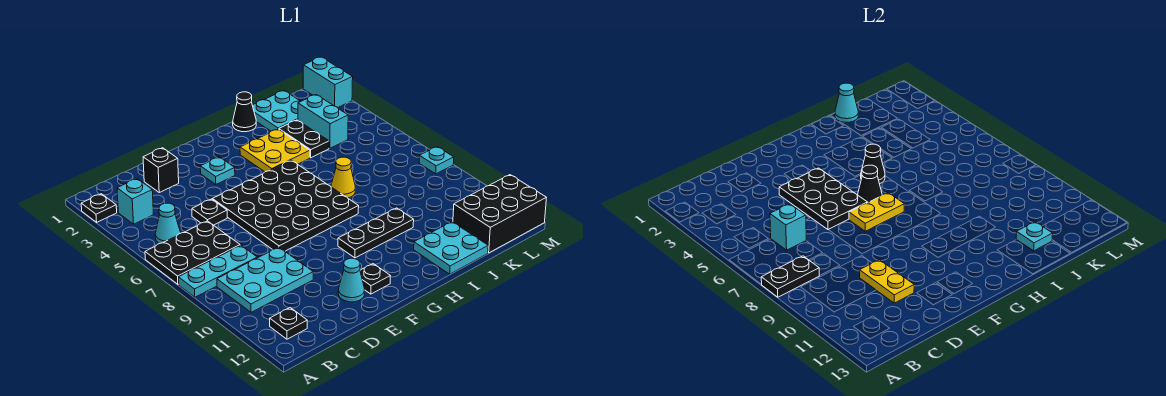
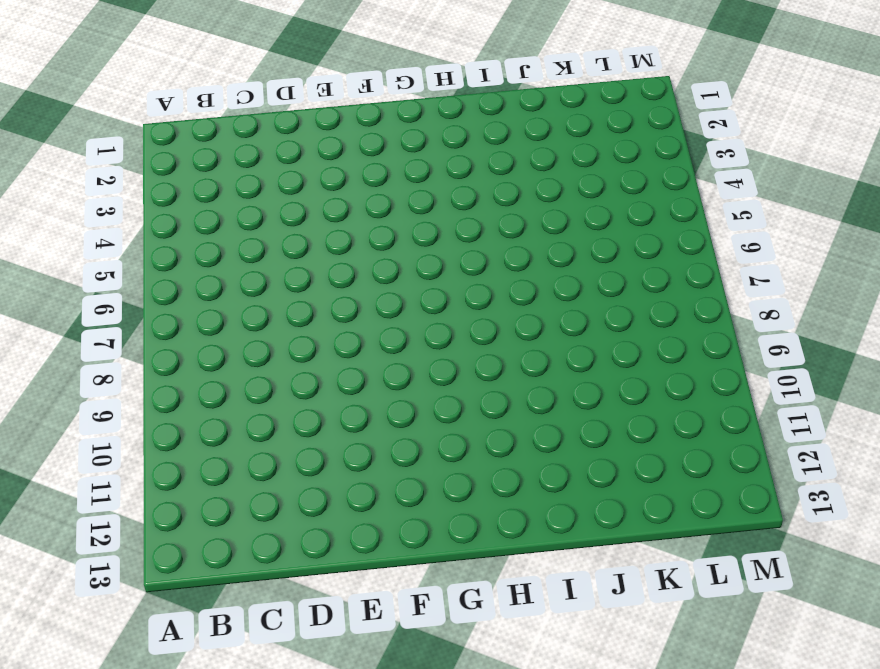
none -> black 1x1 plate [81,194,117,222]
none -> black 2x3 plate [145,221,240,284]
none -> cyan 1x3 plate [178,245,257,297]
none -> cyan 1x1 brick [117,179,154,224]

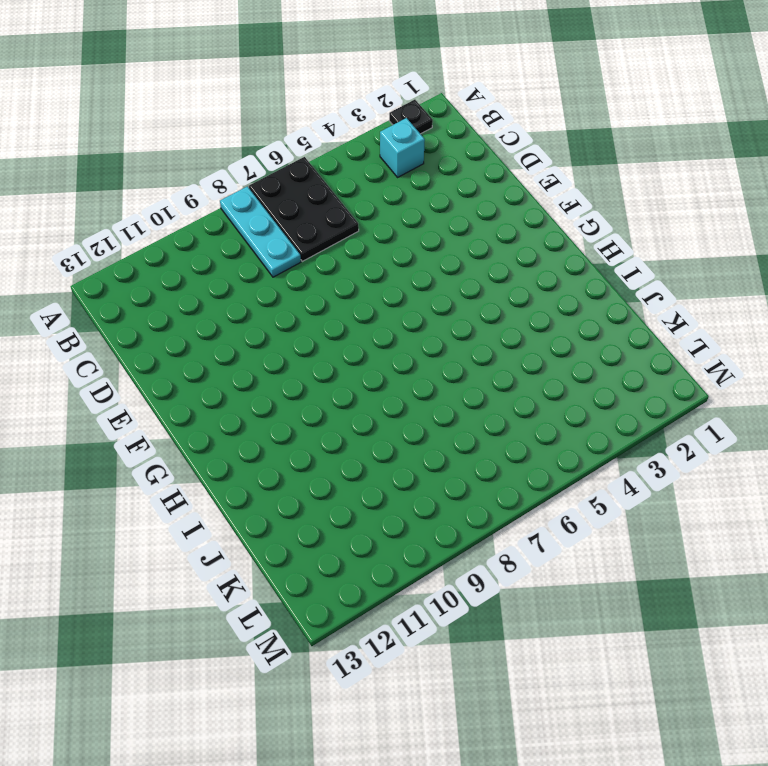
none -> cyan 1x1 cone [155,203,181,244]
none -> cyan 2x3 plate [217,247,313,312]
none -> black 1x1 plate [270,308,307,339]
none -> black 1x1 brick [143,148,179,192]

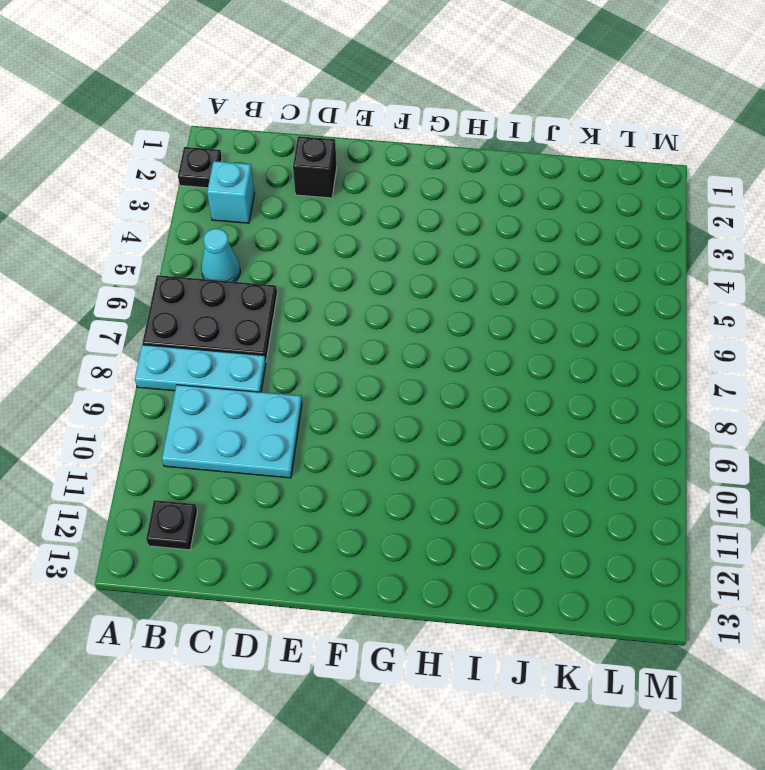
none -> black 1x1 plate [192,199,227,225]
none -> black 4x4 plate [212,160,359,251]
none -> cyan 1x1 cone [338,258,365,302]
none -> cyan 1x1 plate [200,157,235,184]

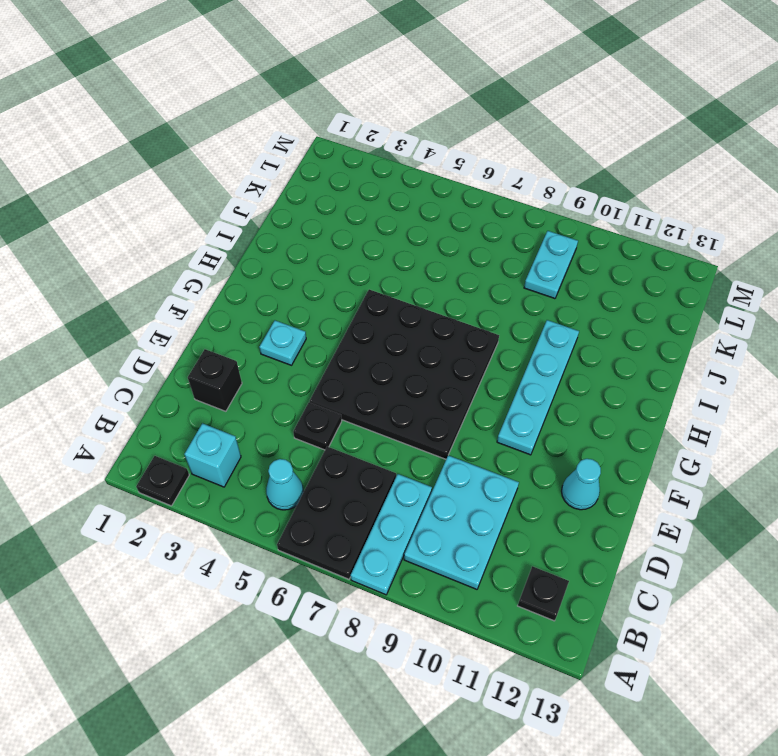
cyan 1x4 plate [497,320,579,455] -> black 1x3 plate [338,208,414,258]
cyan 1x2 plate [524,231,578,299] -> none
none -> black 1x1 plate [360,264,390,294]
none -> yellow 2x2 plate [240,129,310,172]
none -> black 1x1 cone [233,92,256,132]
none -> yellow 1x1 cone [331,157,355,198]

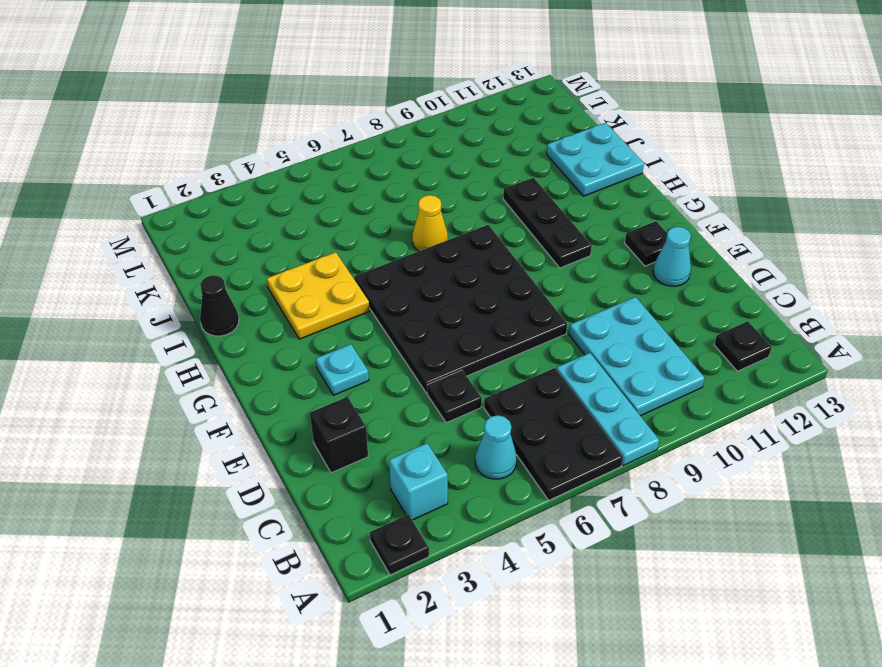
none -> cyan 2x2 plate [252,91,301,131]
none -> black 1x2 plate [279,120,329,158]
none -> cyan 1x2 brick [298,95,348,148]
none -> black 2x3 brick [453,175,547,253]

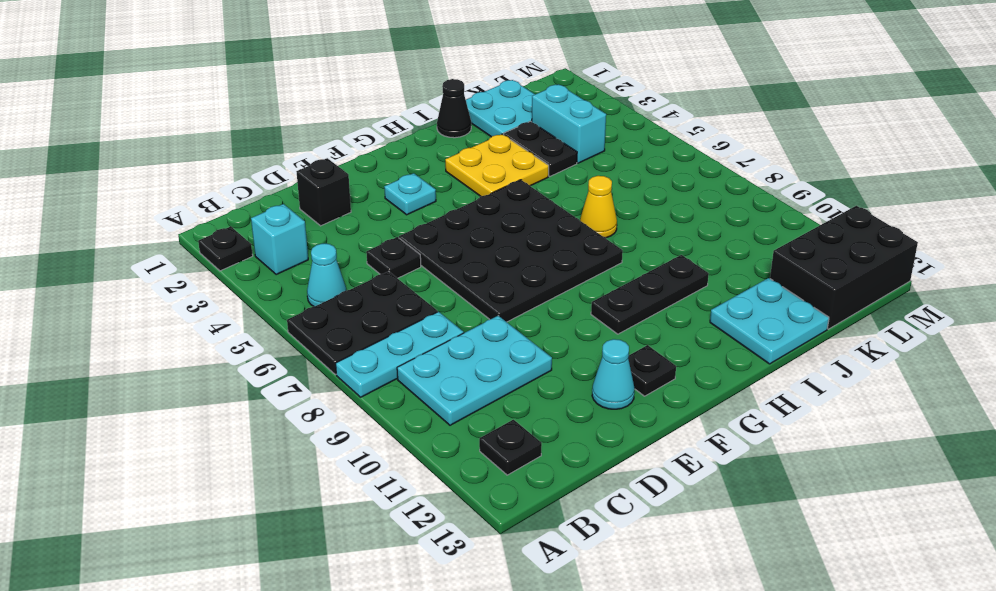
none -> cyan 1x2 brick [303,57,353,108]
none -> cyan 1x1 plate [419,147,454,174]
none -> black 1x2 plate [761,256,819,297]
none -> cyan 1x1 brick [770,204,806,250]

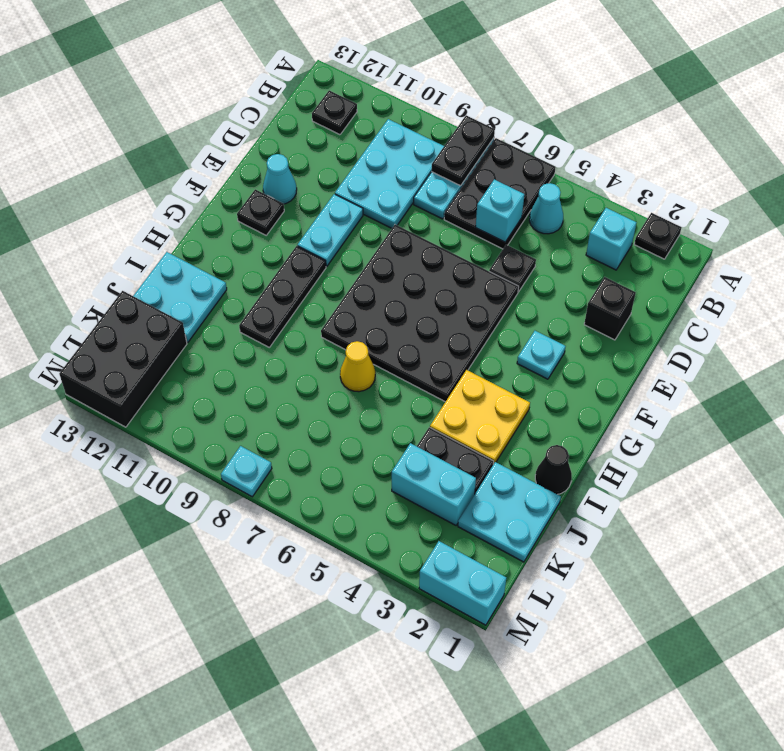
cyan 1x2 plate [297,194,363,266] -> none
none -> yellow 1x2 plate [860,260,914,303]
none -> black 2x3 plate [779,168,867,230]
none -> yellow 1x2 plate [849,193,904,231]
none -> black 1x1 cone [858,165,882,203]

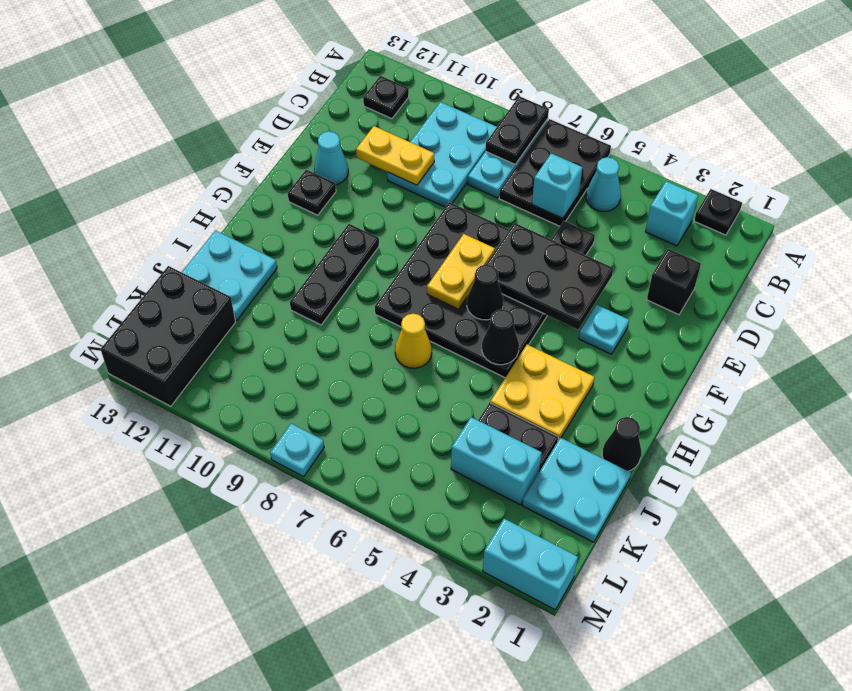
none -> cyan 1x1 cone [835,83,858,122]
none -> cyan 1x1 plate [1016,222,1053,251]

